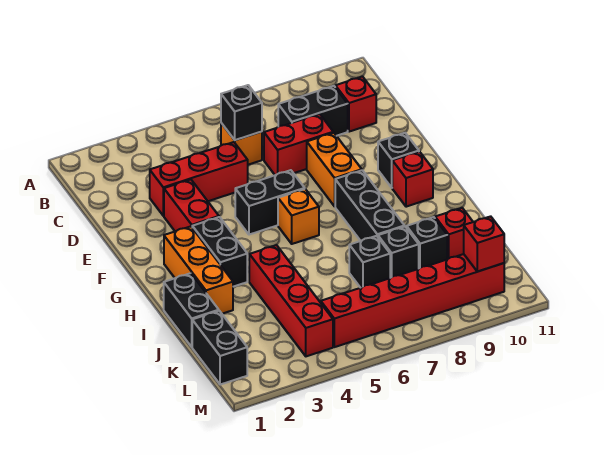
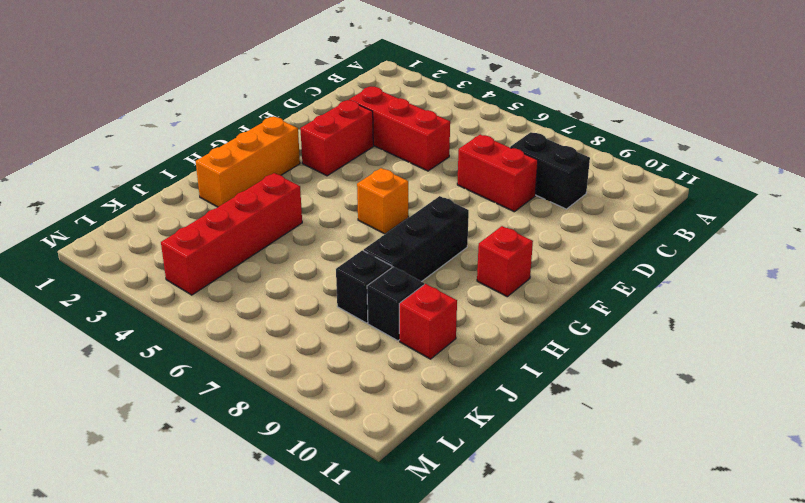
none -> orange 1x1 brick [221,123,262,165]
none -> red 1x1 brick [335,77,376,132]
none -> orange 1x2 brick [307,133,362,206]

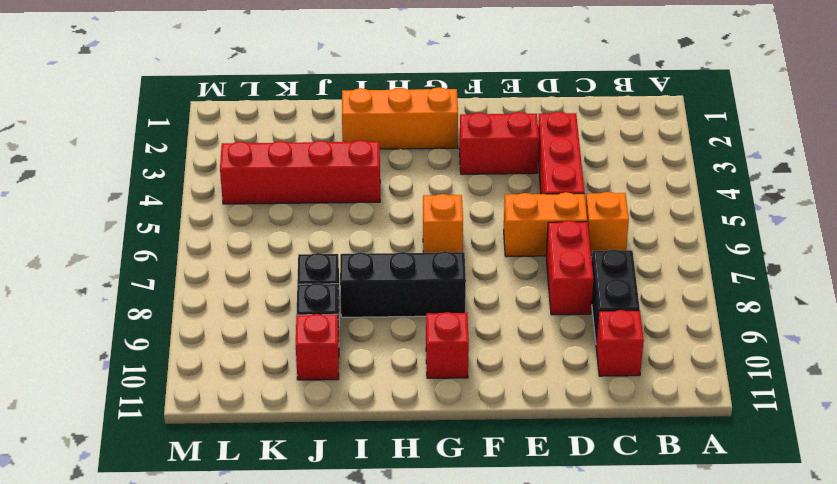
orange 1x2 brick [504,192,587,257] -> orange 1x2 brick moved to [307,133,362,206]
none -> black 1x2 brick [235,170,305,235]
none -> black 1x1 brick [378,133,419,188]
none -> black 1x2 brick [192,217,247,287]

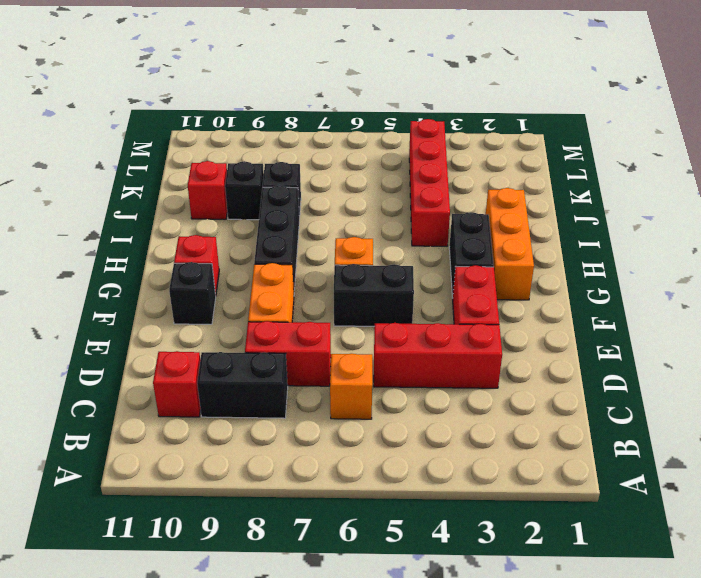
none -> black 1x2 brick [164,273,219,347]
none -> black 1x1 brick [349,236,390,288]
none -> black 1x2 brick [192,311,247,385]

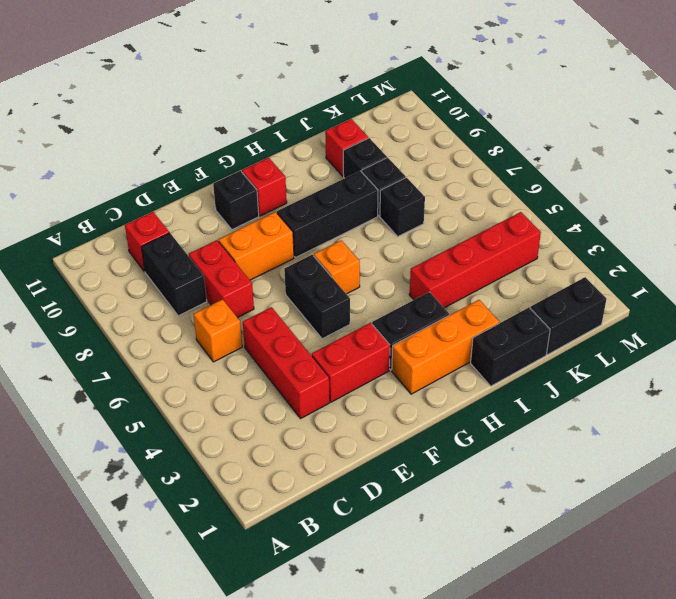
none -> red 1x6 brick [321,254,504,347]
none -> black 1x1 brick [221,85,262,140]
none -> red 1x1 brick [464,216,504,272]

